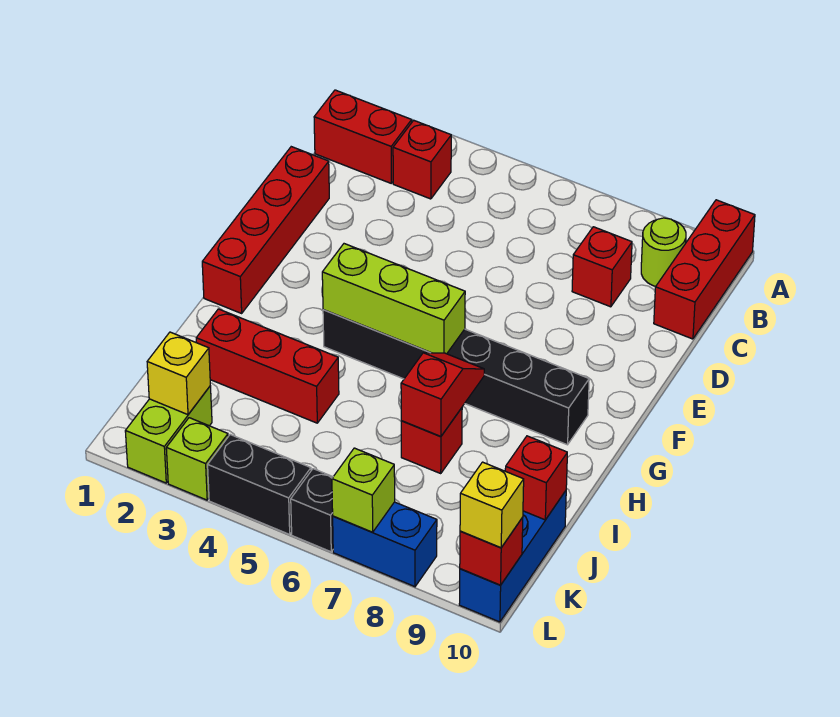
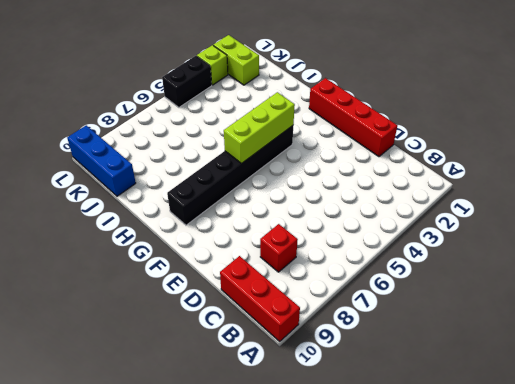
none -> red 1x2 brick [314,90,412,183]
none -> red 1x1 brick [393,120,451,199]
none -> lime 1x1 round brick [641,218,686,286]

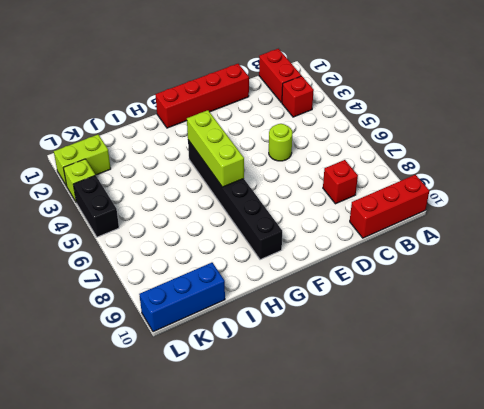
lime 1x1 round brick [269,124,293,161] -> lime 1x1 round brick moved to [641,218,686,286]
none -> red 1x3 brick [196,309,339,423]
none -> red 1x1 brick [401,408,462,473]
none -> black 1x1 brick [291,469,333,552]

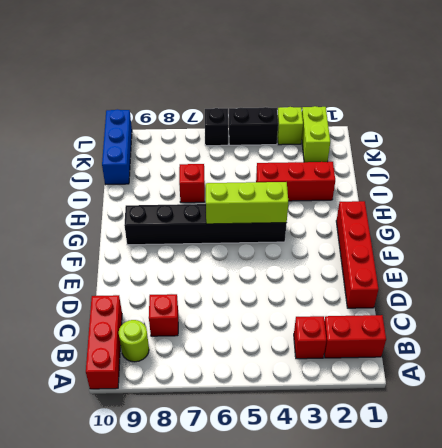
none -> blue 1x2 brick [333,502,437,587]
none -> red 1x2 slope [401,353,484,437]
none -> red 1x1 brick [505,436,567,520]

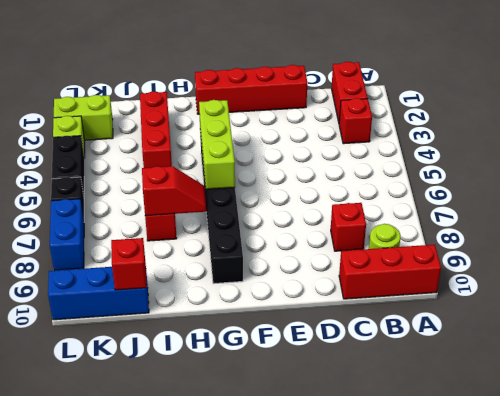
none -> yellow 1x1 brick [147,332,210,415]
none -> lime 1x1 brick [332,448,395,532]
none -> red 1x1 brick [460,517,523,585]

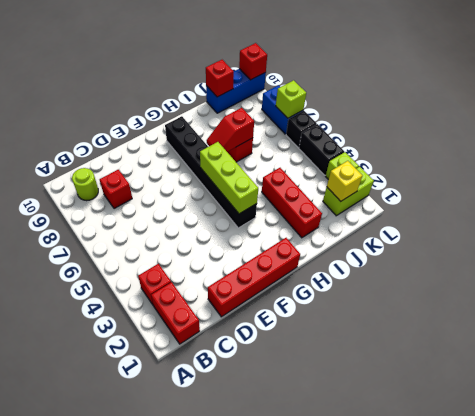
none -> red 1x3 brick [654,200,755,339]
none -> yellow 1x1 brick [460,462,524,548]

